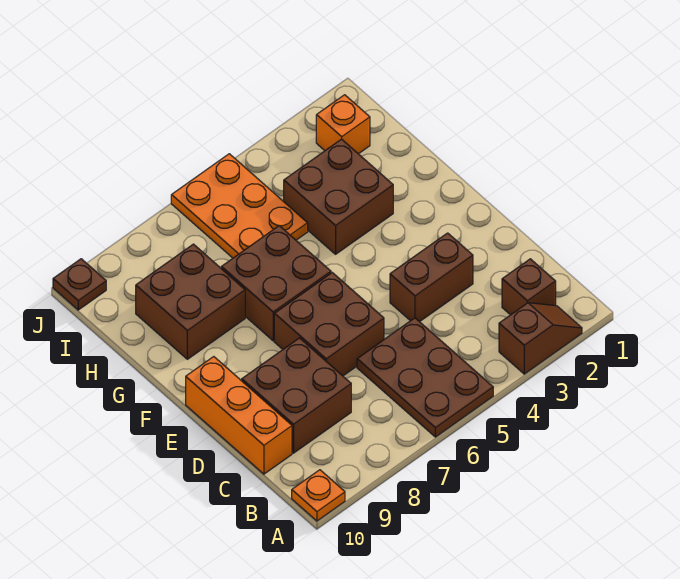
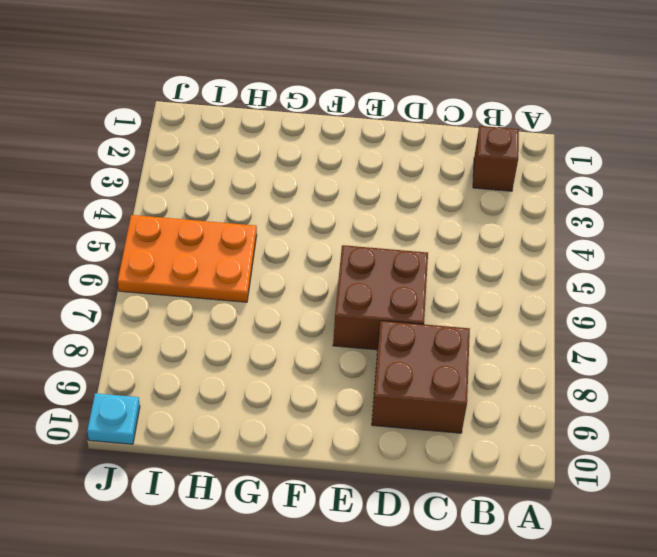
cyan 1x1 plate [87,393,140,444] -> brown 1x1 plate [53,259,106,310]
none -> brown 1x2 slope [499,303,582,374]
none -> brown 2x3 plate [357,318,493,437]
none -> orange 1x1 plate [292,470,345,521]

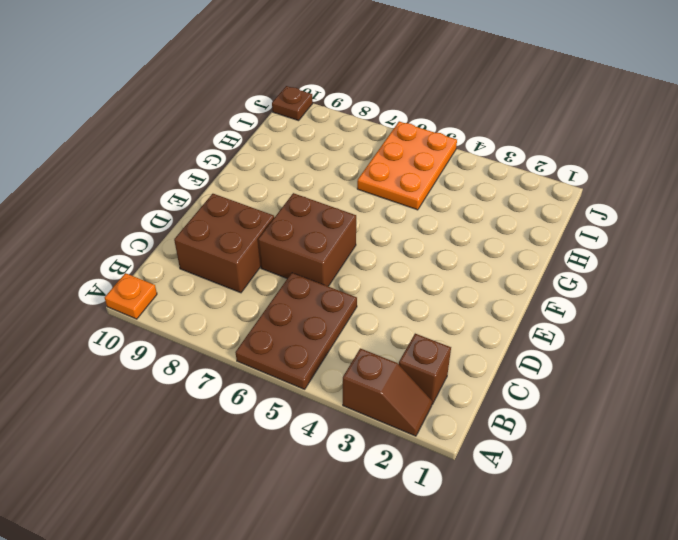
none -> orange 1x3 brick [186,357,292,474]
none -> brown 1x2 brick [390,233,473,322]
none -> brown 2x2 brick [221,226,331,341]

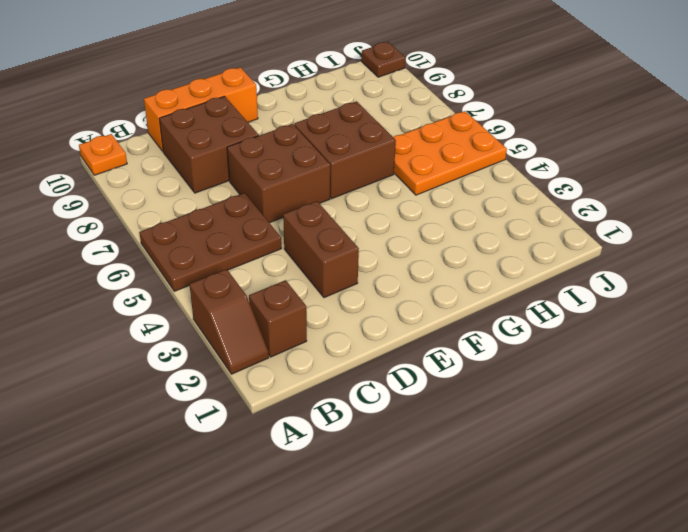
none -> brown 2x2 brick [284,139,393,254]
none -> brown 2x2 brick [136,244,245,359]
none -> orange 1x1 brick [316,95,370,154]

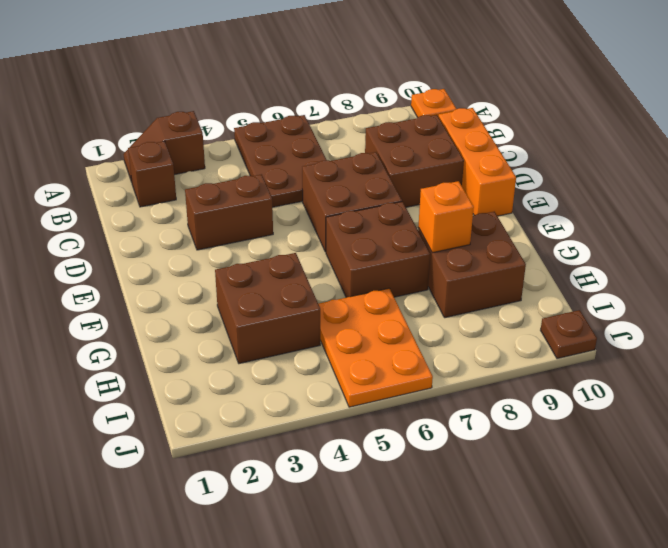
orange 1x1 brick [418,181,474,253] -> orange 1x1 brick moved to [316,95,370,154]

